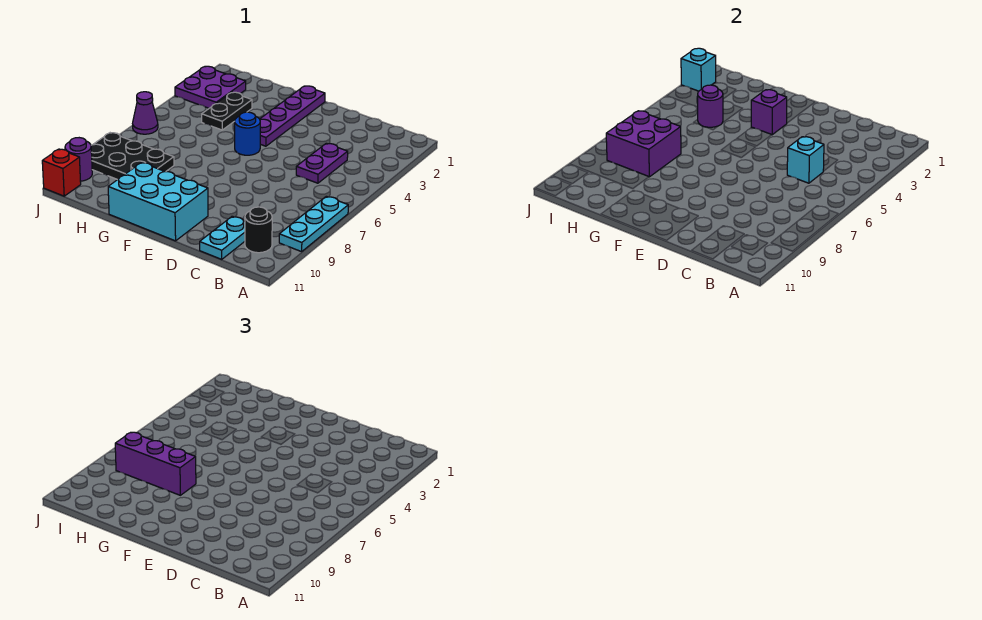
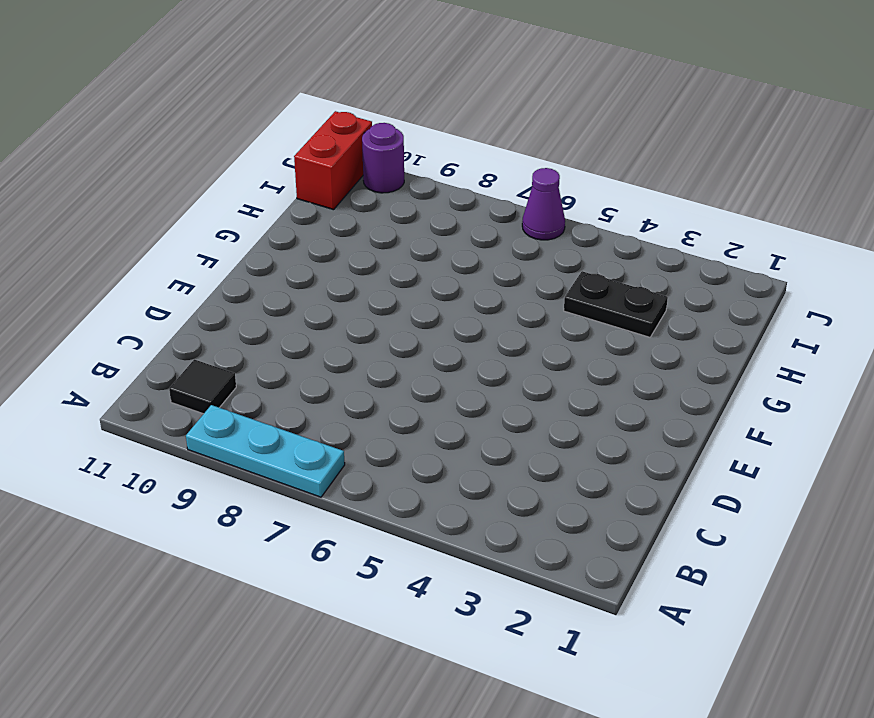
black 1x1 tile [169,359,236,414] -> black 1x1 round brick [245,207,272,253]
red 1x2 brick [294,111,372,210] -> red 1x1 brick [42,149,81,196]
none -> purple 1x2 plate [296,143,348,183]
none -> cyan 1x2 plate [200,216,245,259]
none -> cyan 2x3 brick [108,163,208,241]

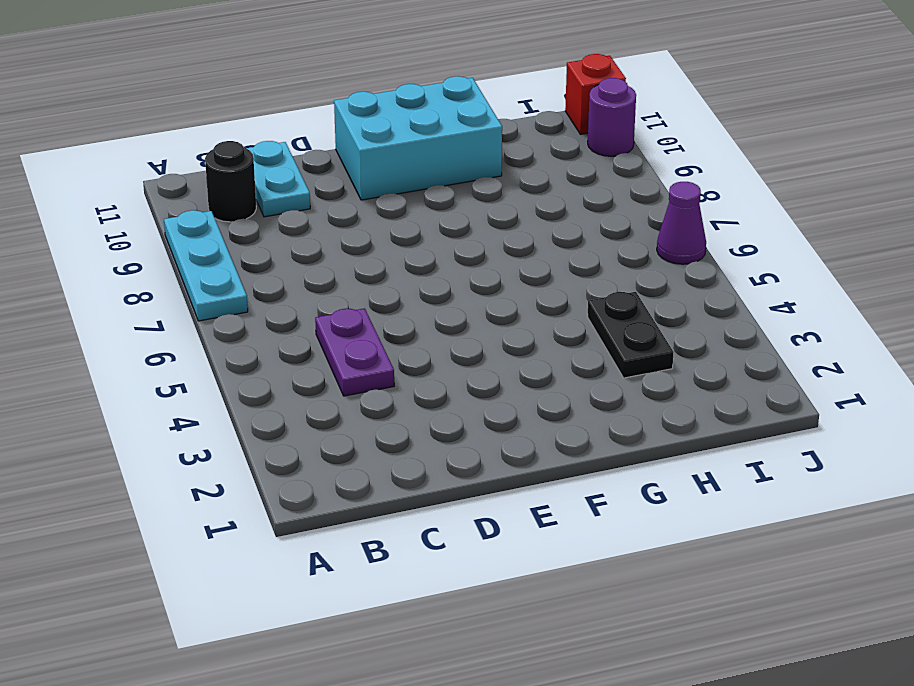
none -> purple 1x4 plate [260,86,325,146]
none -> blue 1x1 round brick [235,112,260,155]
none -> black 2x3 plate [91,133,174,180]

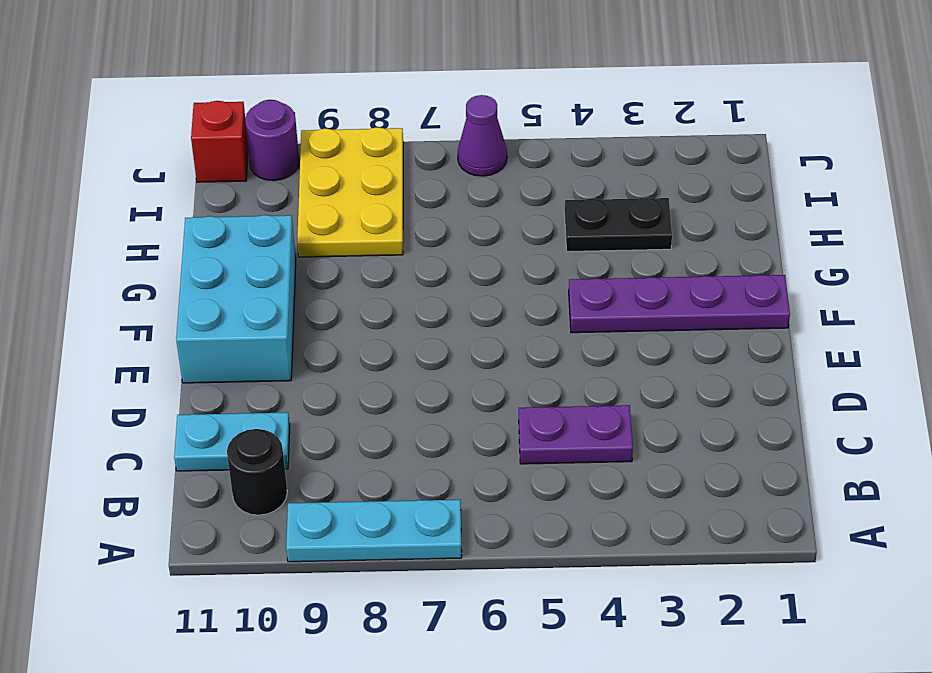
yellow 2x3 plate [297,127,403,257] -> black 2x3 plate [91,133,174,180]
none -> blue 1x1 round brick [235,112,260,155]
none -> purple 2x2 plate [175,66,246,108]
none -> cyan 1x1 brick [787,137,824,183]

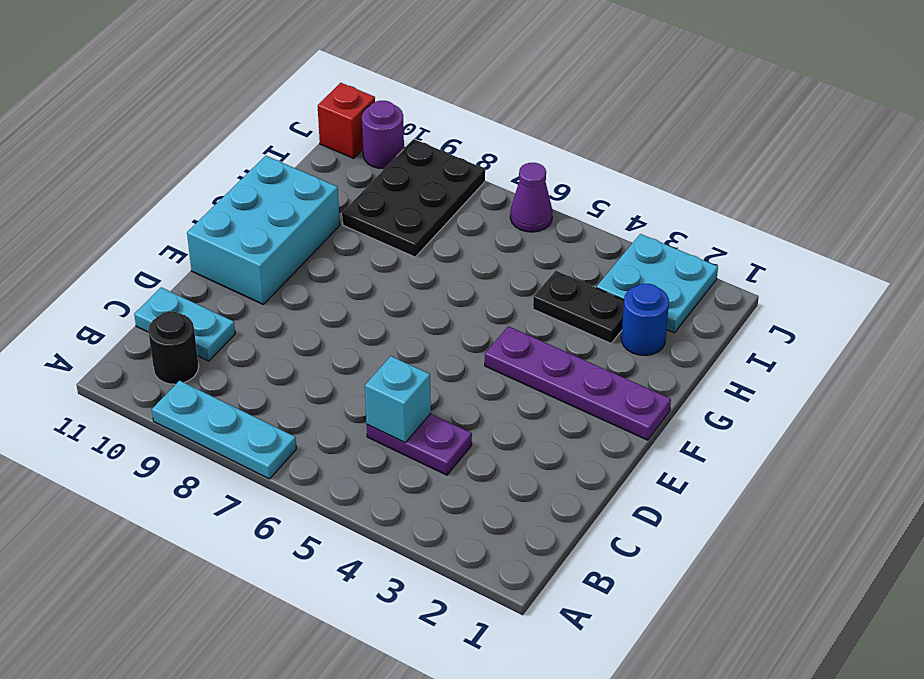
blue 1x1 round brick [621,284,669,356] -> blue 1x1 round brick moved to [235,112,260,155]
cyan 2x2 plate [596,234,718,333] -> purple 2x2 plate [175,66,246,108]
none -> purple 1x1 brick [751,90,787,135]
none -> purple 1x1 round brick [698,85,723,127]
none -> purple 2x2 brick [606,111,681,177]

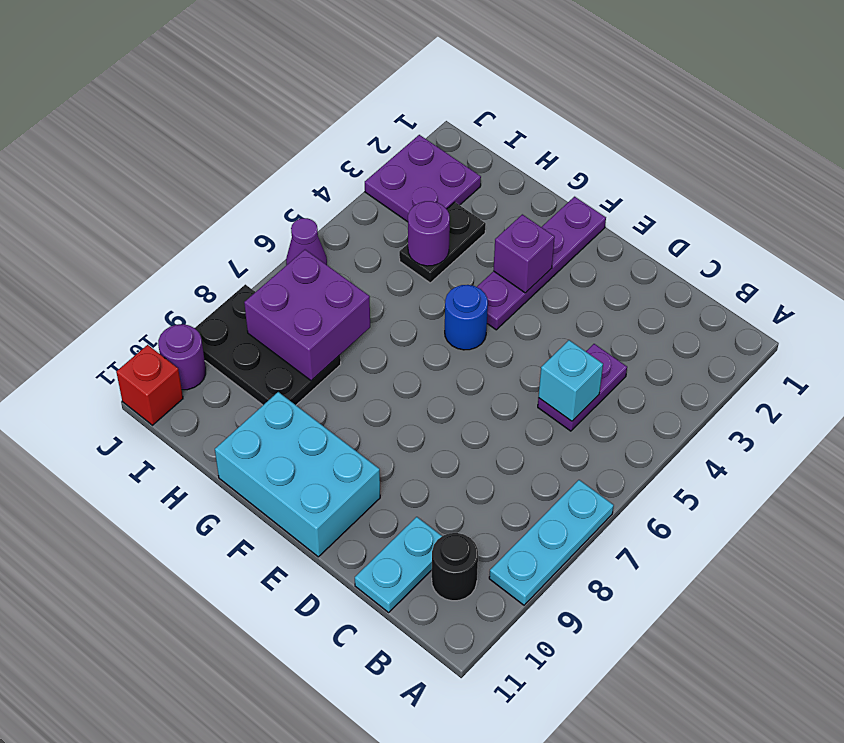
none -> cyan 1x1 brick [681,48,716,91]
none -> purple 1x3 brick [115,432,196,495]

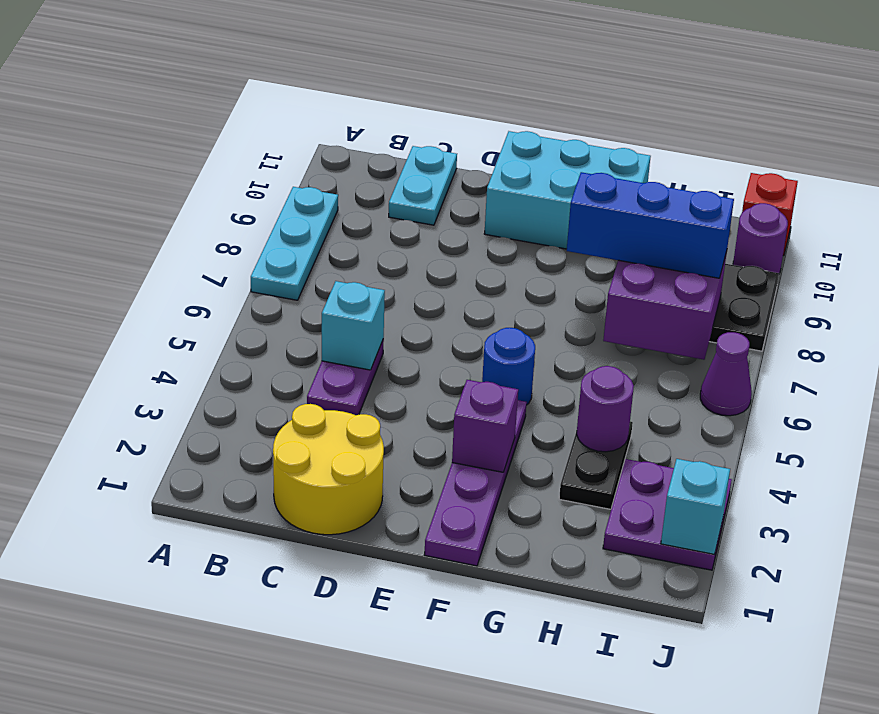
yellow 2x2 round brick [273,404,384,535] -> none
blue 1x3 brick [567,172,734,278] -> purple 1x3 brick [115,432,196,495]
none -> black 1x1 round brick [245,207,272,253]

